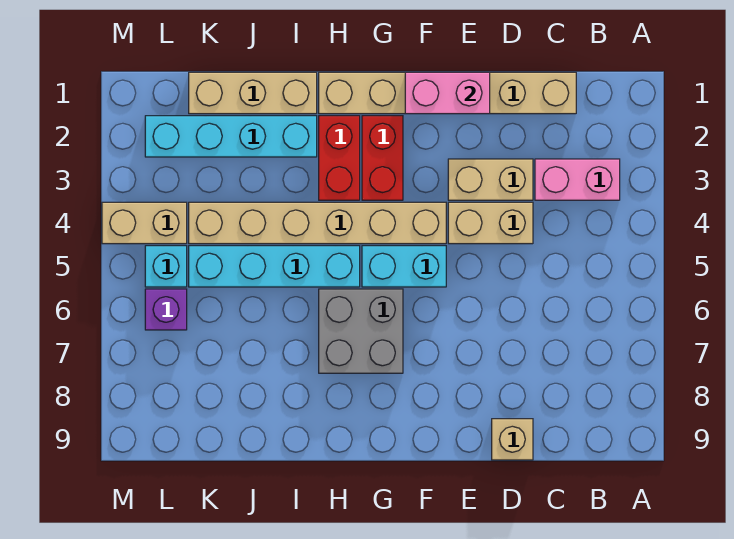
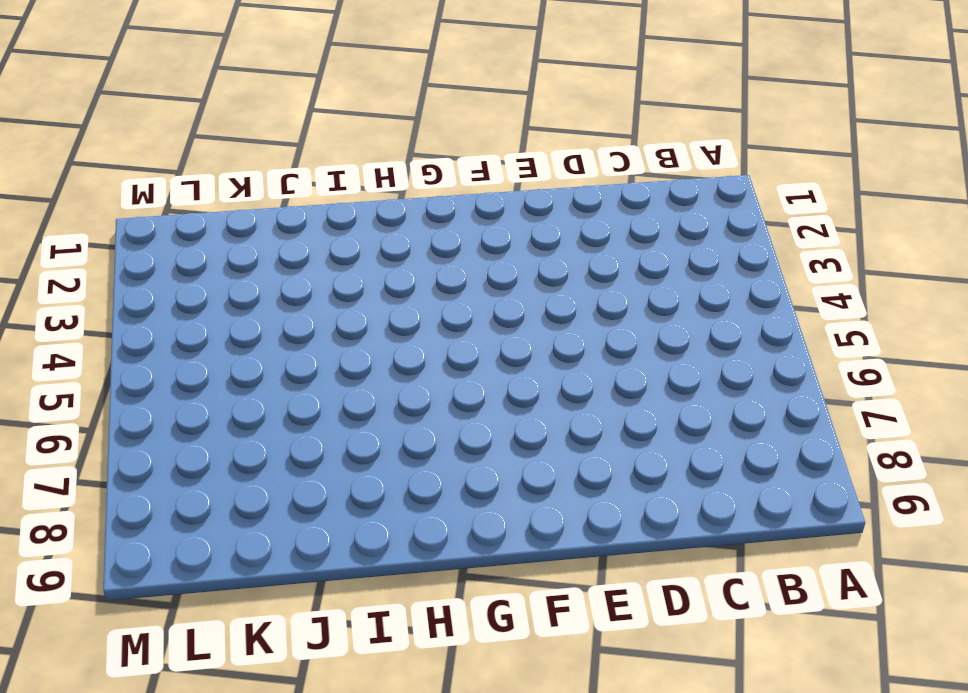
none -> pink 1x2 brick [535,159,620,200]
none -> tan 1x6 brick [319,72,576,114]
none -> tan 1x2 brick [448,159,533,200]

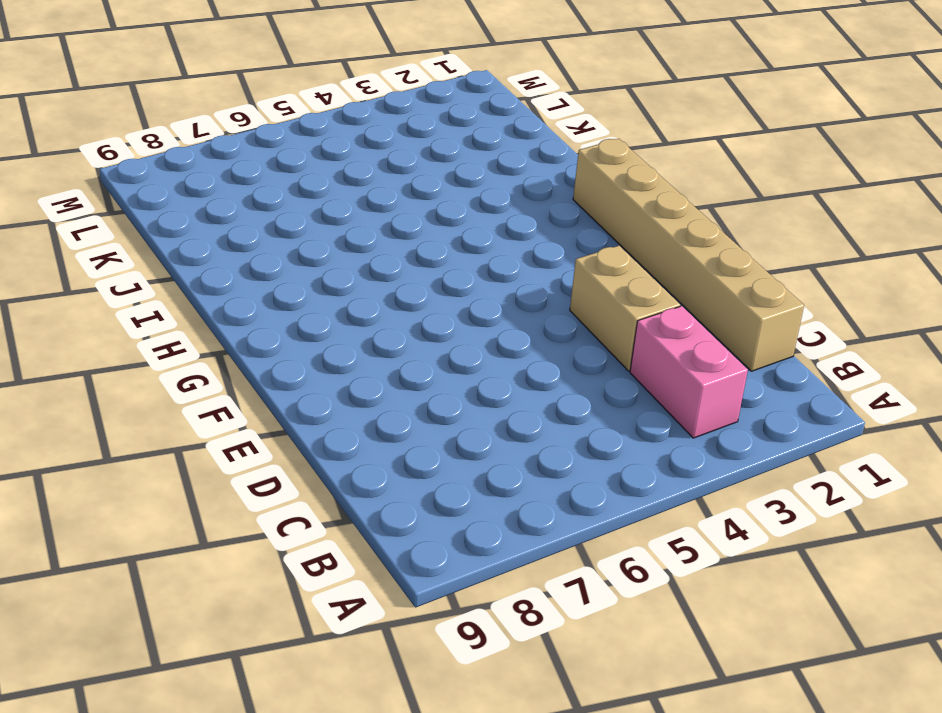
none -> tan 1x2 brick [448,202,533,244]
none -> tan 1x1 brick [492,419,533,460]
none -> tan 1x6 brick [189,202,446,244]

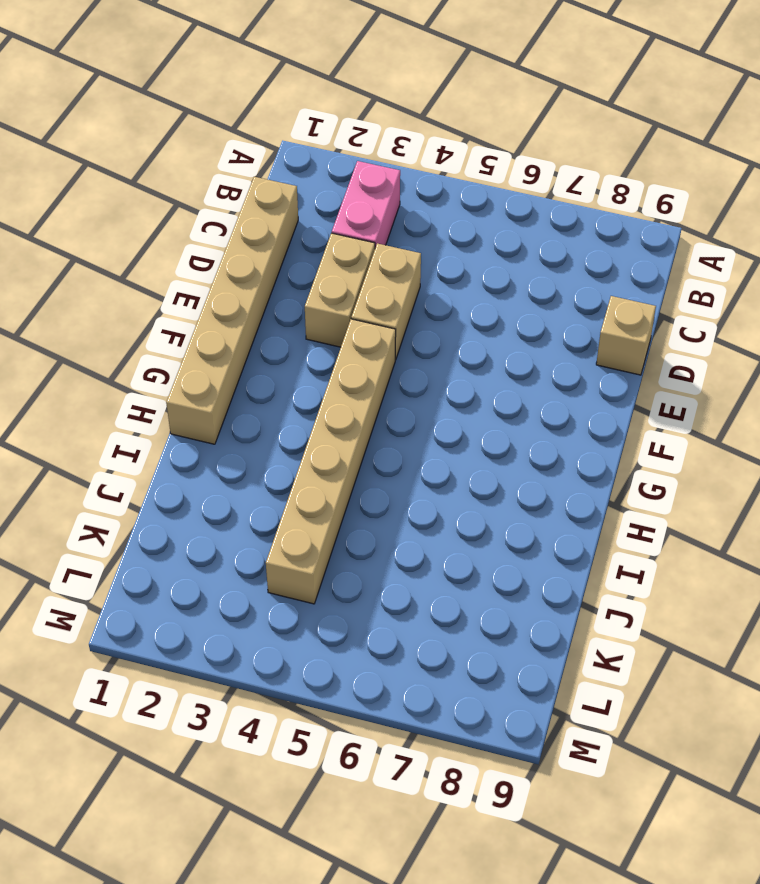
none -> cyan 1x2 brick [362,246,446,287]
none -> red 1x2 brick [362,116,403,200]
none -> grey 2x2 brick [319,289,403,373]

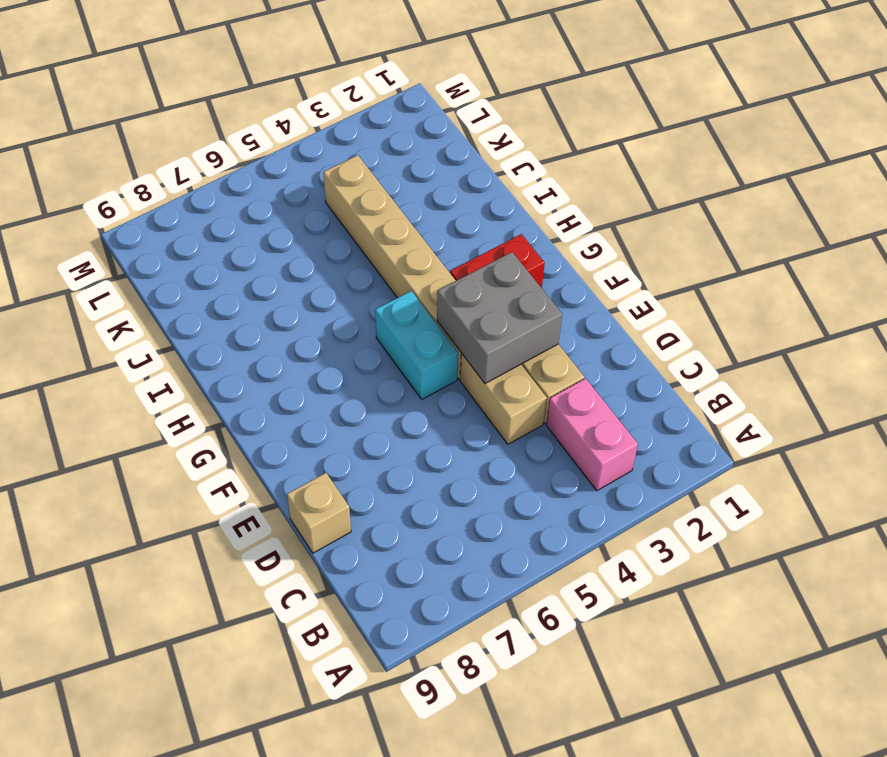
grey 2x2 brick [437,252,562,384] -> grey 2x2 brick moved to [319,289,403,373]
none -> tan 1x6 brick [319,72,576,114]
none -> red 1x2 brick [319,116,360,200]
none -> cyan 1x4 brick [189,246,360,287]

